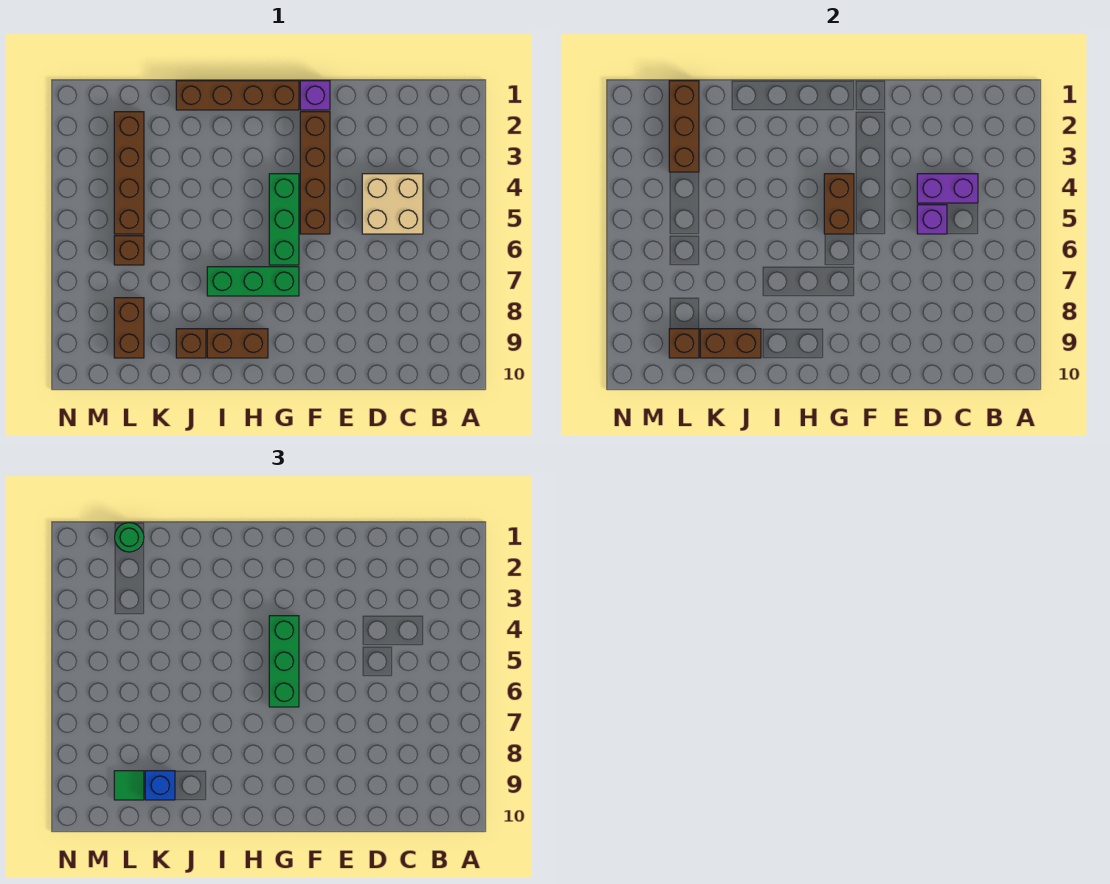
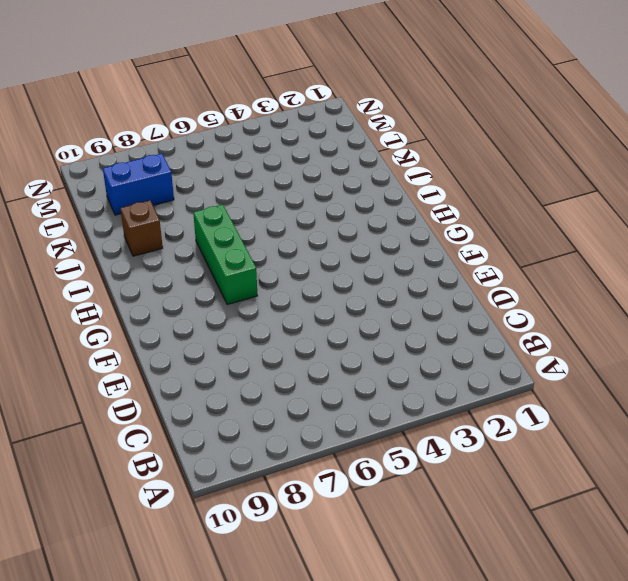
blue 1x2 brick [103,154,174,215] -> brown 1x2 brick [114,298,144,358]
none -> tan 2x2 brick [362,174,423,234]
none -> purple 1x1 brick [300,81,330,110]
none -> brown 1x4 brick [300,112,330,234]

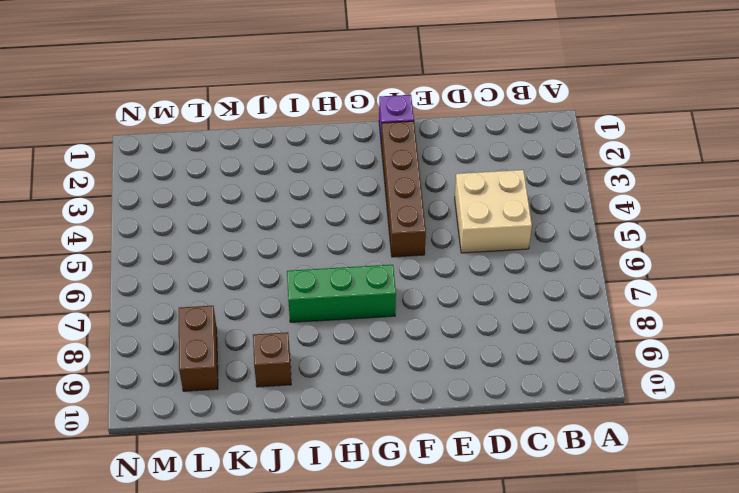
none -> brown 1x4 brick [176,81,299,110]
none -> green 1x3 brick [269,174,299,265]
none -> brown 1x2 brick [207,329,268,358]

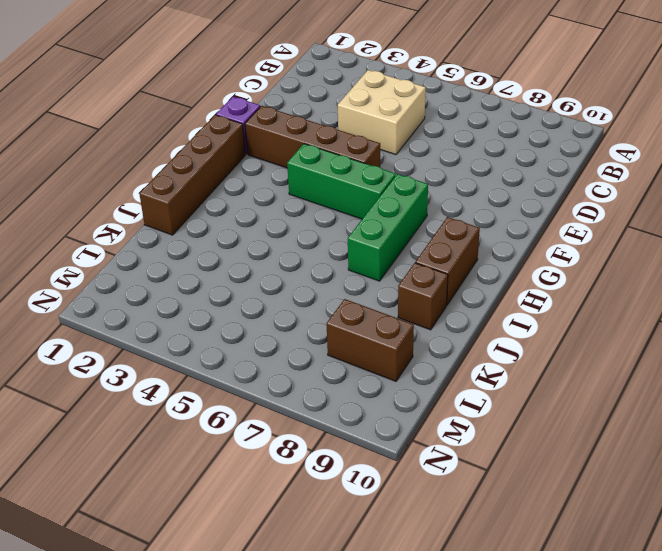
none -> brown 1x4 brick [114,112,144,234]
none -> brown 1x1 brick [114,236,144,265]
none -> purple 1x2 brick [917,174,978,203]

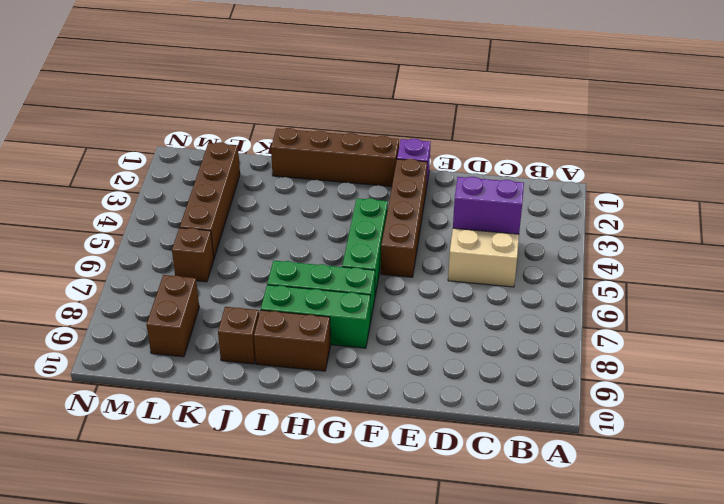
green 1x3 brick [261,285,371,348] -> green 1x3 brick turned to [269,616,299,707]
none -> purple 1x1 brick [917,205,947,234]
none -> brown 1x2 brick [824,174,854,234]
none -> brown 1x2 brick [700,329,761,358]

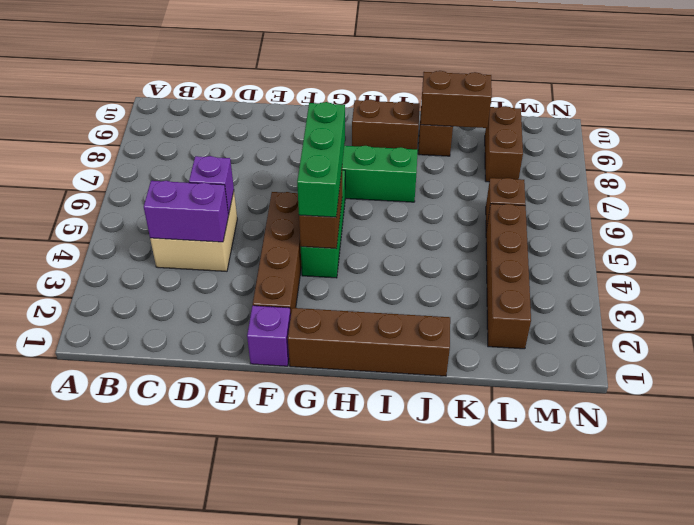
none -> brown 1x3 brick [669,81,699,172]
none -> brown 1x1 brick [669,329,699,358]
none -> blue 1x1 brick [145,771,175,800]

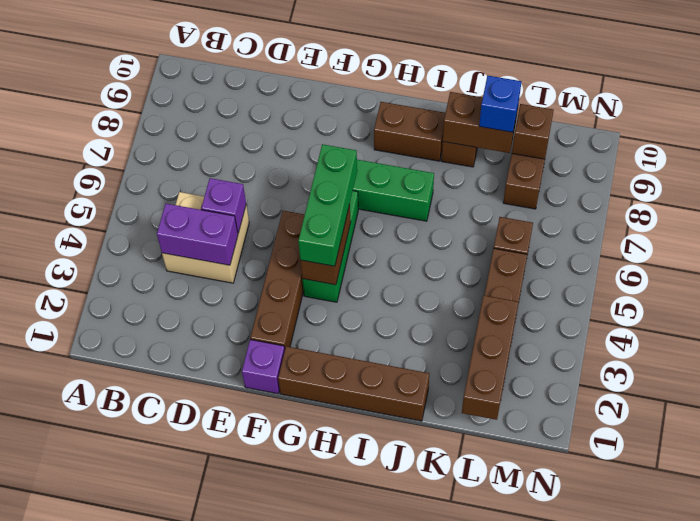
none -> green 1x1 round brick [115,523,144,552]
none -> green 1x1 tile [114,771,144,800]

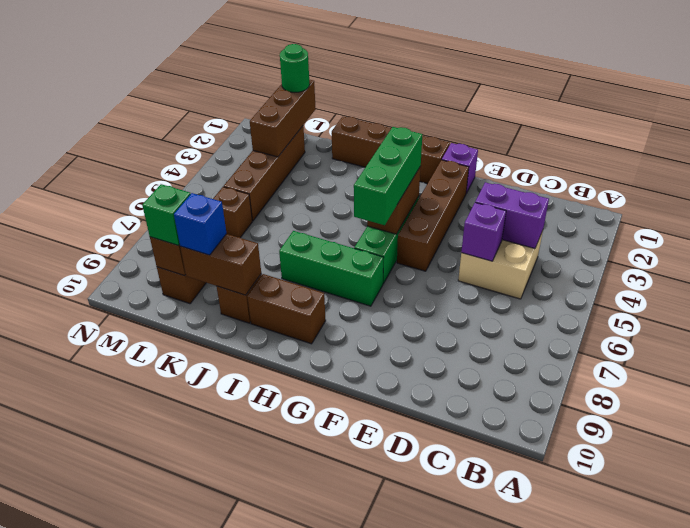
green 1x1 brick [142,184,191,246] -> green 1x1 tile [114,771,144,800]

